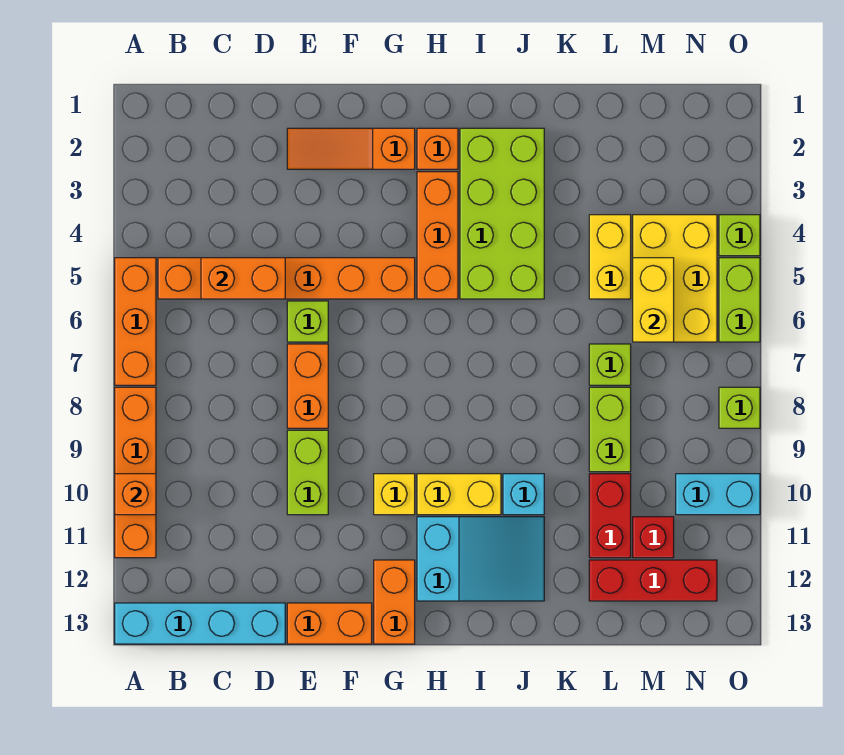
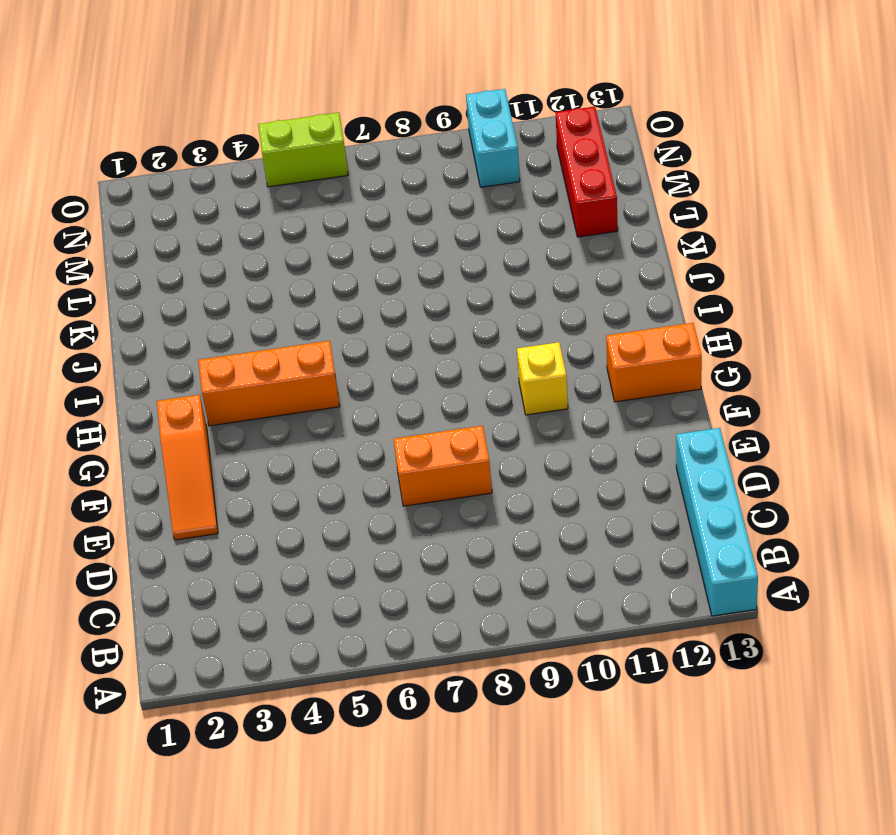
none -> orange 1x3 brick [115,258,156,385]
none -> orange 1x4 brick [115,387,156,558]
none -> orange 1x6 brick [158,258,415,299]
none -> lime 1x1 brick [287,301,328,342]

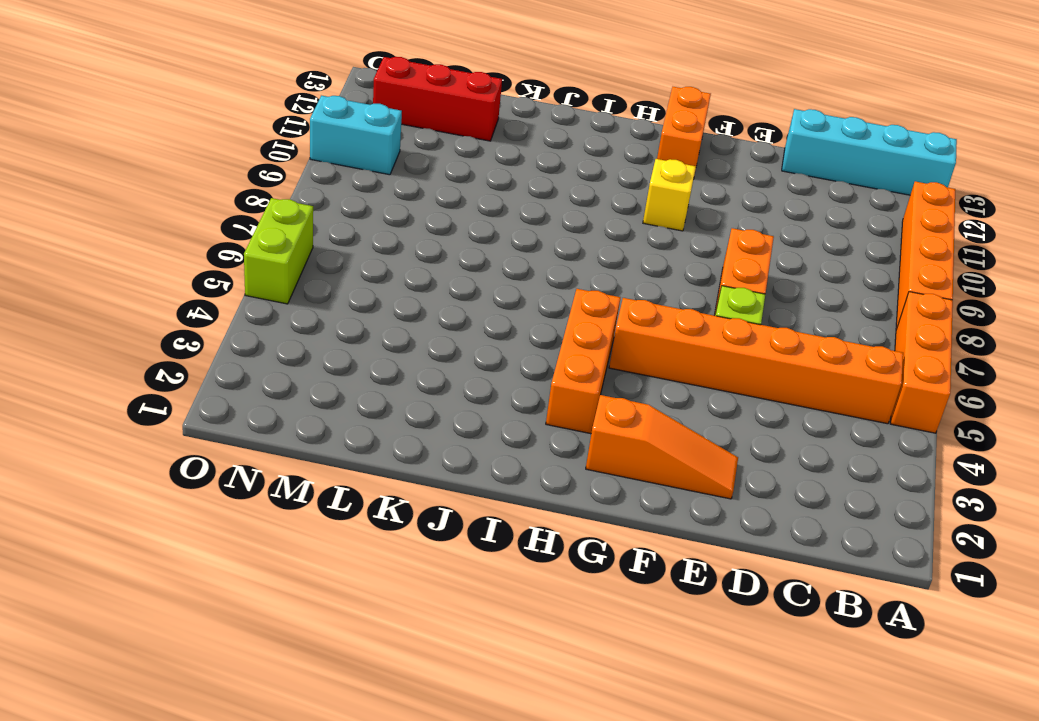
none -> lime 1x2 brick [287,430,328,515]
none -> orange 1x2 brick [287,603,372,644]
none -> orange 1x1 brick [417,128,458,169]
none -> yellow 1x2 brick [417,474,501,515]

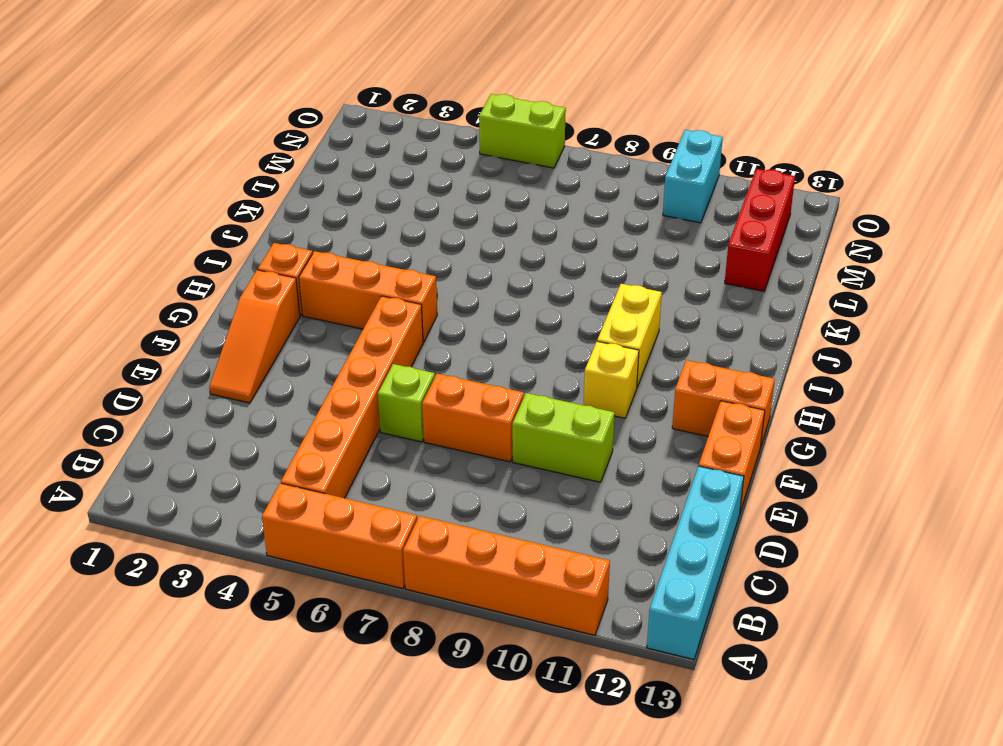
none -> cyan 2x3 slope [417,517,544,601]
none -> lime 2x4 brick [460,128,544,299]
none -> cyan 1x1 brick [503,474,544,515]
none -> yellow 1x2 brick [589,215,631,299]

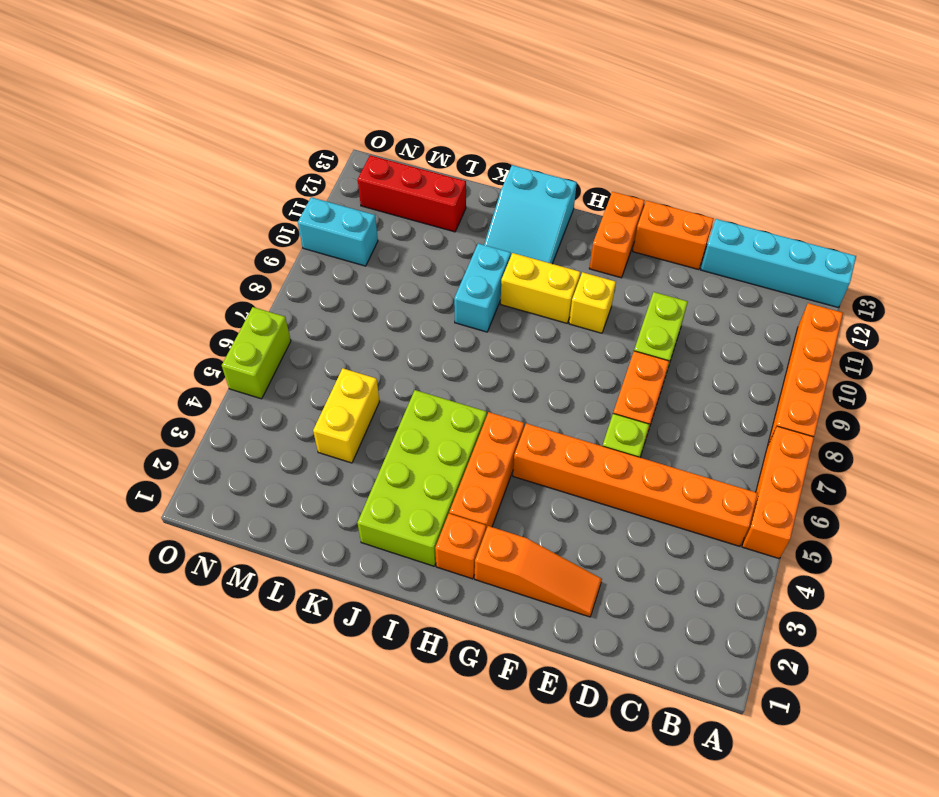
cyan 2x3 slope [484,165,577,264] -> cyan 2x3 slope turned to [417,517,544,601]
cyan 1x2 brick [454,243,511,332] -> cyan 1x1 brick [503,474,544,515]
none -> lime 1x1 brick [589,344,631,385]
none -> lime 1x2 brick [589,387,631,472]
none -> red 1x2 brick [589,474,631,558]
none -> yellow 2x3 brick [633,215,717,342]

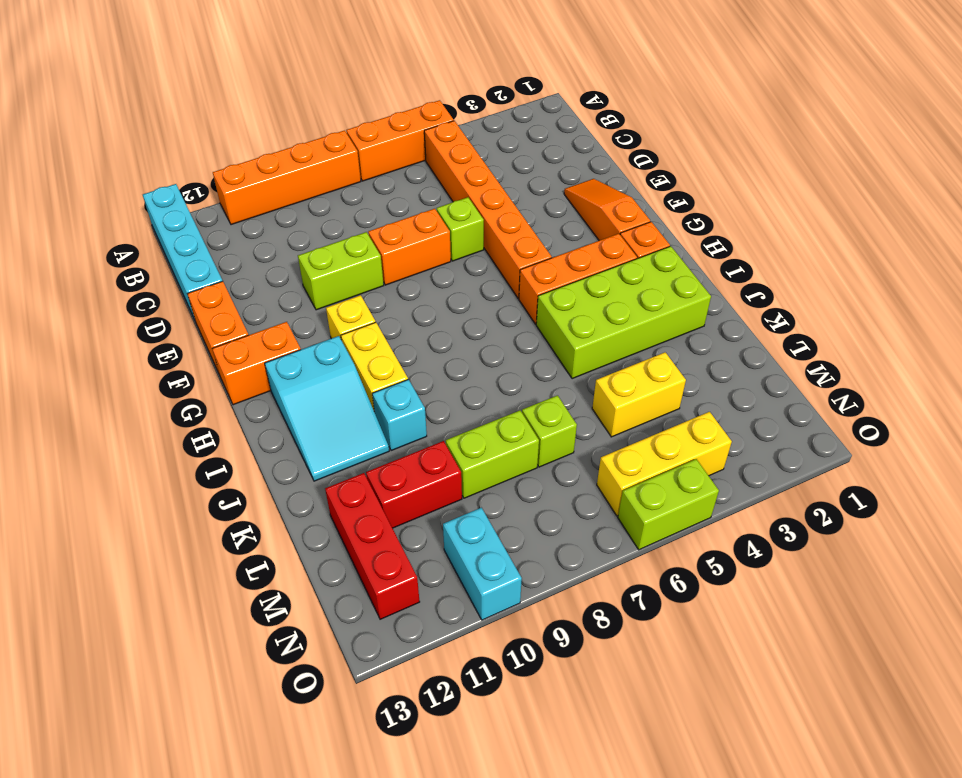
yellow 1x3 brick [597,412,732,516] -> yellow 2x3 brick [633,215,717,342]
none -> red 1x1 brick [633,517,674,558]
none -> lime 1x1 brick [719,215,760,256]
none -> lime 1x1 brick [719,387,760,428]
none -> orange 1x1 brick [115,474,156,515]

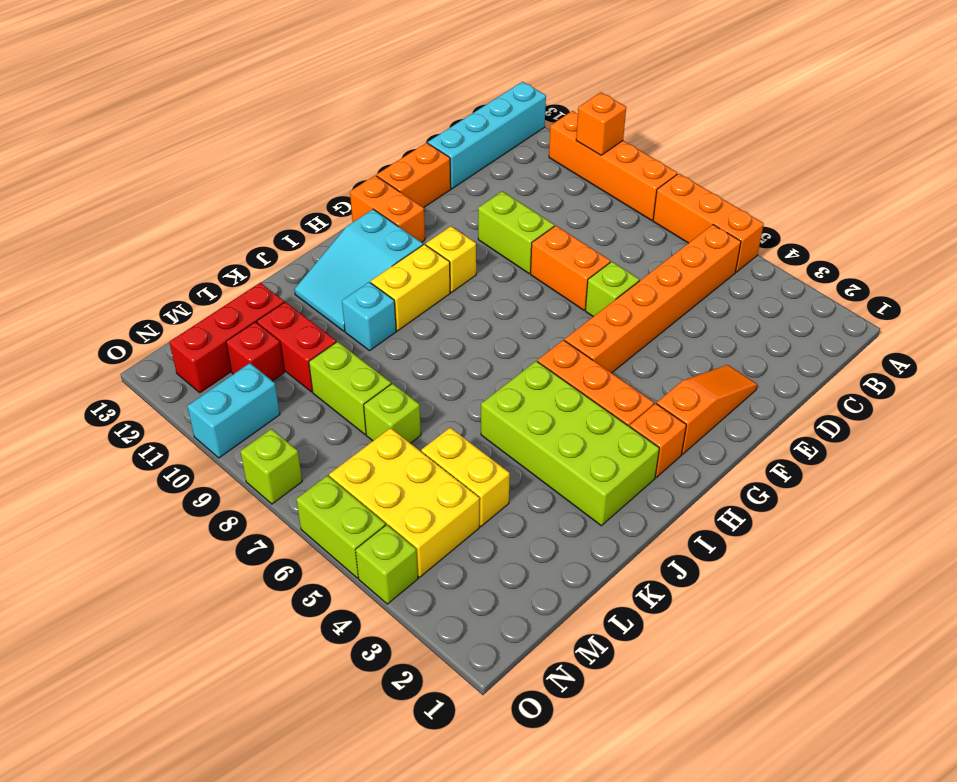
none -> orange 1x2 brick [201,258,285,299]
none -> yellow 1x2 brick [633,258,674,342]

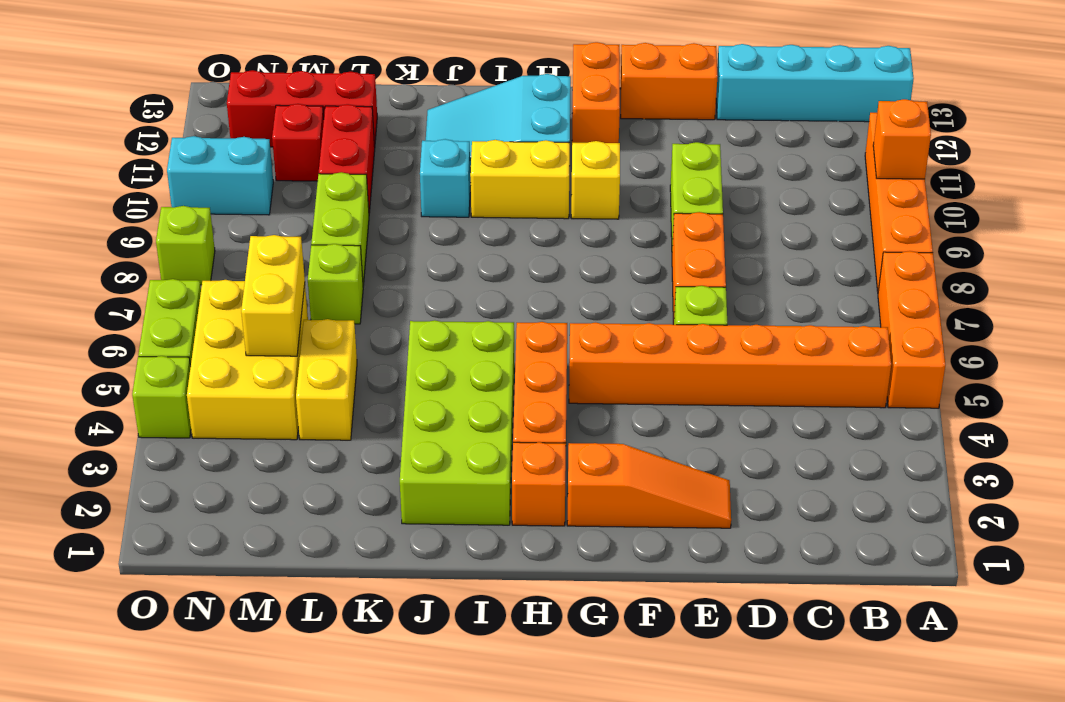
none -> orange 1x2 brick [201,258,285,299]

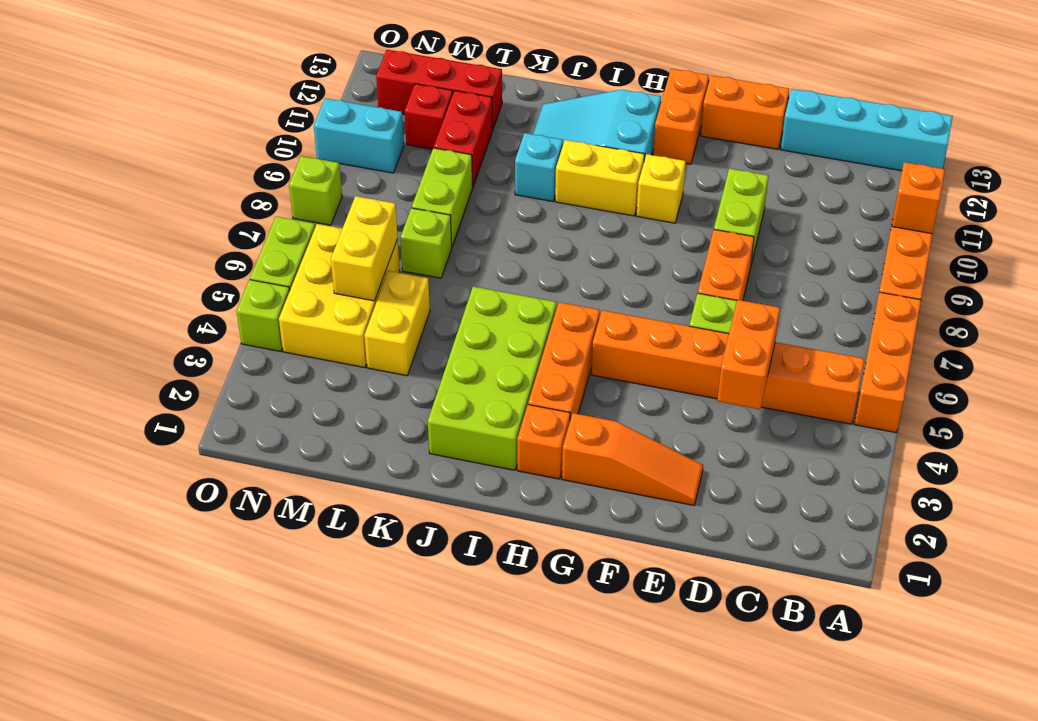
orange 1x2 brick [717,300,780,409] -> orange 1x2 brick turned to [201,258,285,299]

